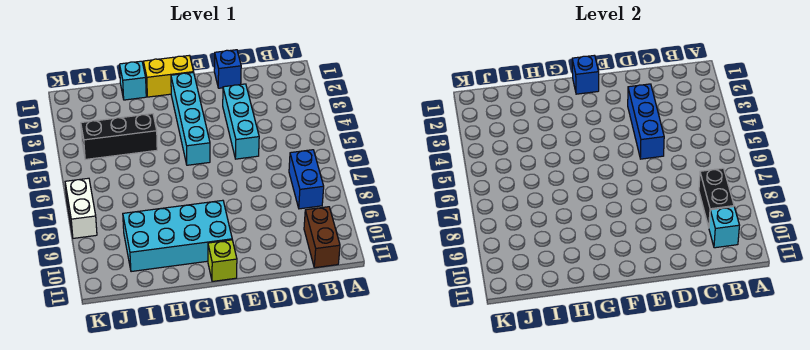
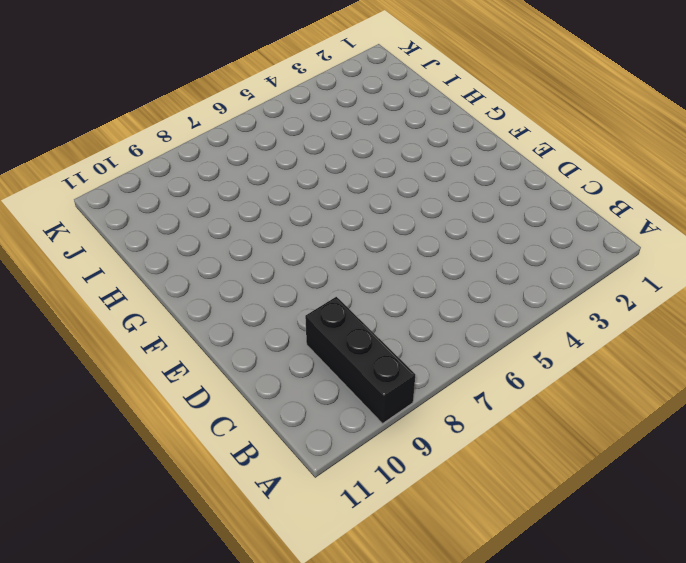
black 1x3 brick [305,297,415,424] -> black 1x3 brick moved to [81,114,157,159]
none -> blue 1x2 brick [289,150,324,209]
none -> brown 1x2 brick [304,207,340,268]
none -> blue 1x1 brick [214,50,241,88]

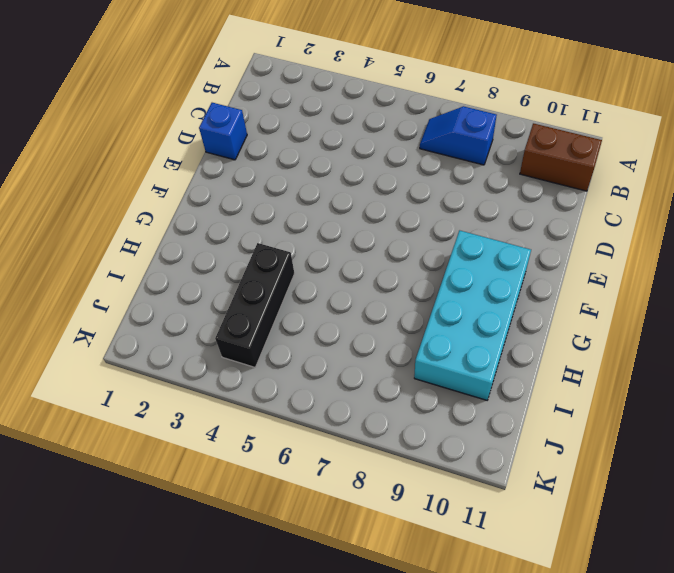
blue 1x2 slope [420,106,497,165] -> blue 1x2 brick [289,150,324,209]
none -> cyan 1x3 brick [223,84,259,159]
none -> yellow 1x2 brick [143,55,194,97]
none -> cyan 1x4 brick [171,73,210,165]

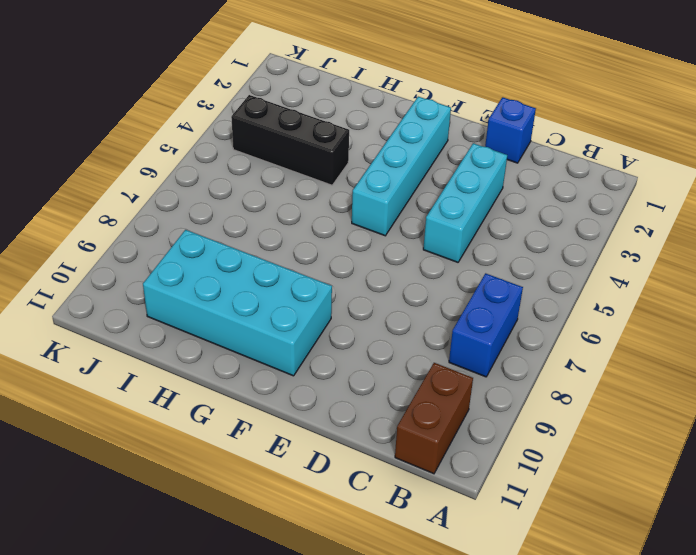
none -> yellow 1x2 brick [143,55,194,97]
none -> lime 1x1 brick [208,240,237,281]
none -> cyan 1x1 brick [120,61,146,100]

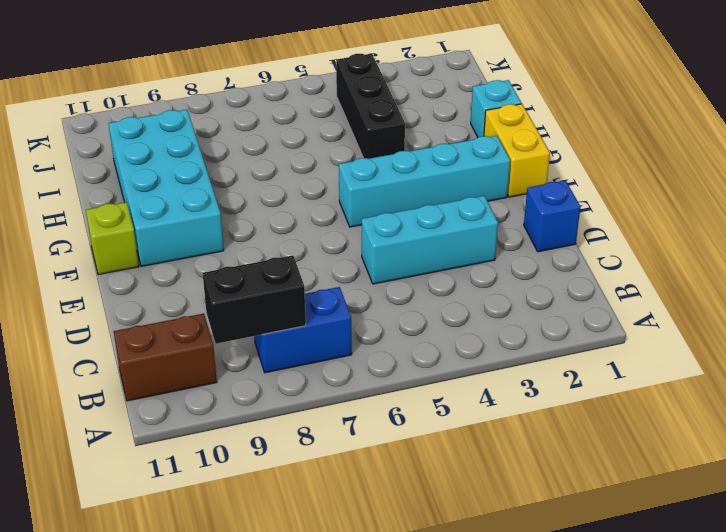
none -> white 1x2 brick [65,178,97,238]
none -> cyan 1x1 brick [709,207,739,248]
none -> blue 1x3 brick [628,84,664,159]

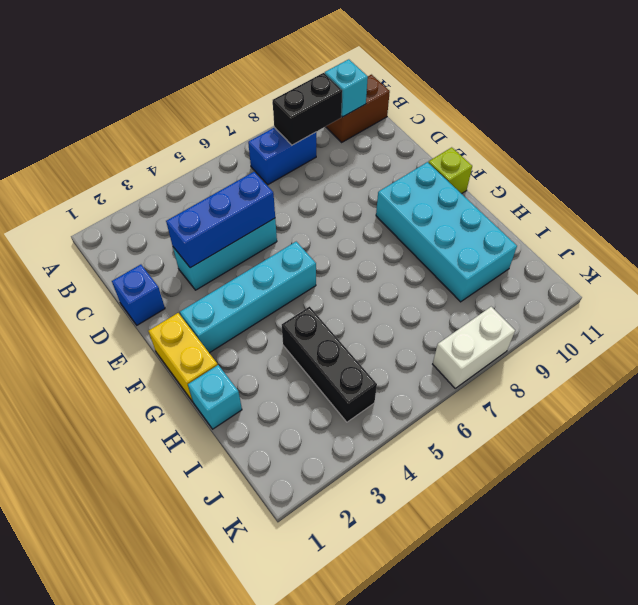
none -> blue 1x1 brick [572,55,599,94]

